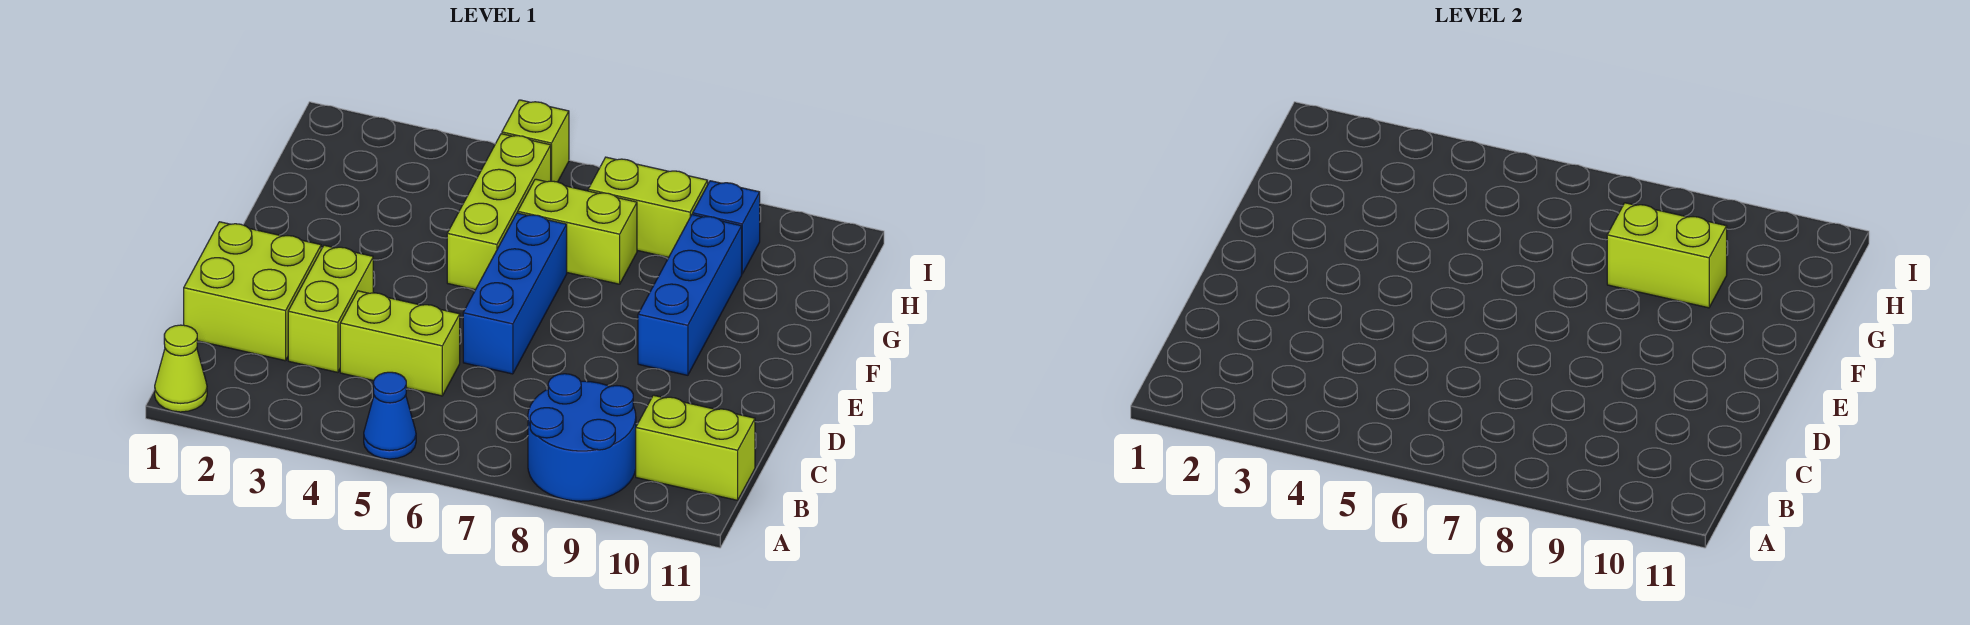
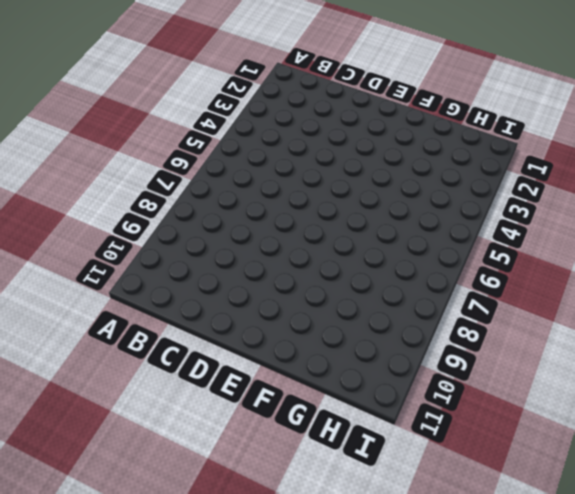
none -> lime 1x1 cone [155,325,207,412]
none -> blue 1x1 cone [364,372,416,459]
none -> blue 2x2 round brick [528,374,636,501]

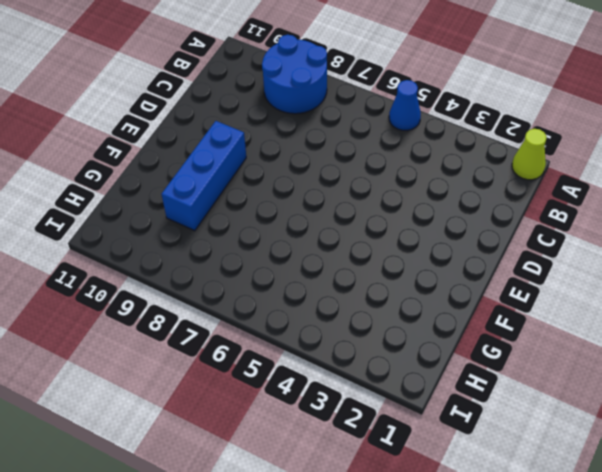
none -> lime 1x2 brick [636,395,755,500]
none -> lime 2x2 brick [184,222,321,361]
none -> lime 1x2 brick [288,245,373,372]

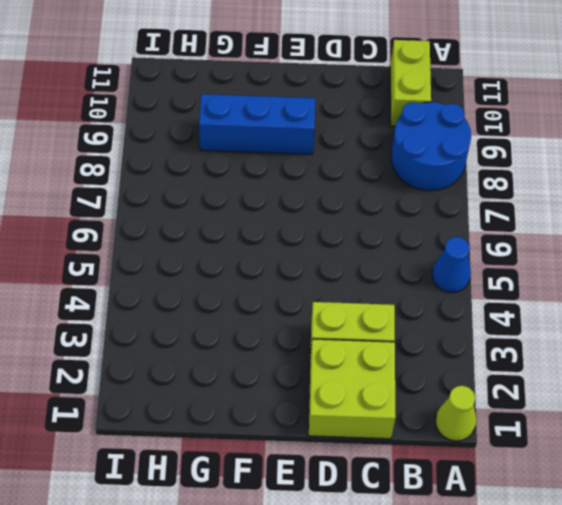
none -> lime 1x2 brick [340,291,460,396]
none -> blue 1x3 brick [463,213,567,374]
none -> lime 1x3 brick [447,134,551,290]

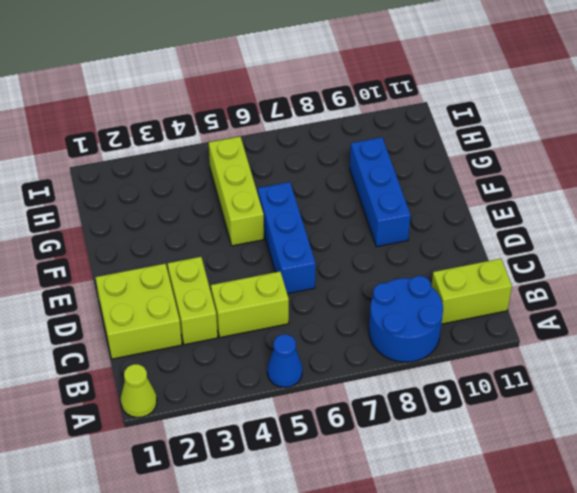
none -> lime 1x2 brick [518,179,637,284]
none -> lime 1x2 brick [588,157,708,258]
none -> blue 1x1 brick [693,181,760,274]

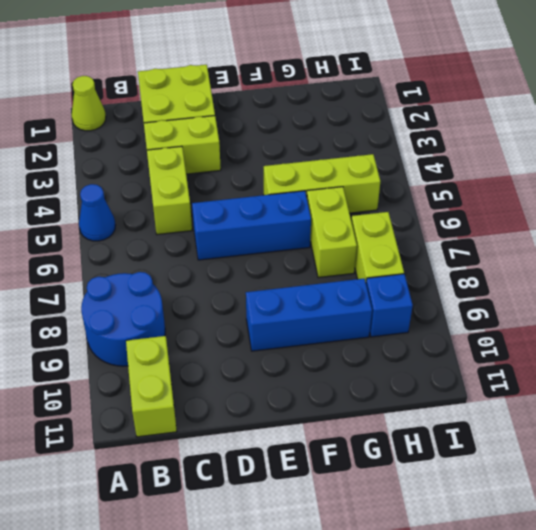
none -> lime 1x1 brick [502,100,569,182]
none -> lime 1x2 brick [1607,203,1727,308]

